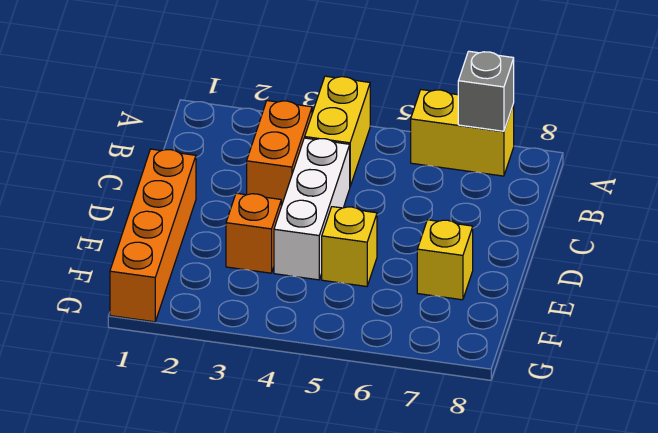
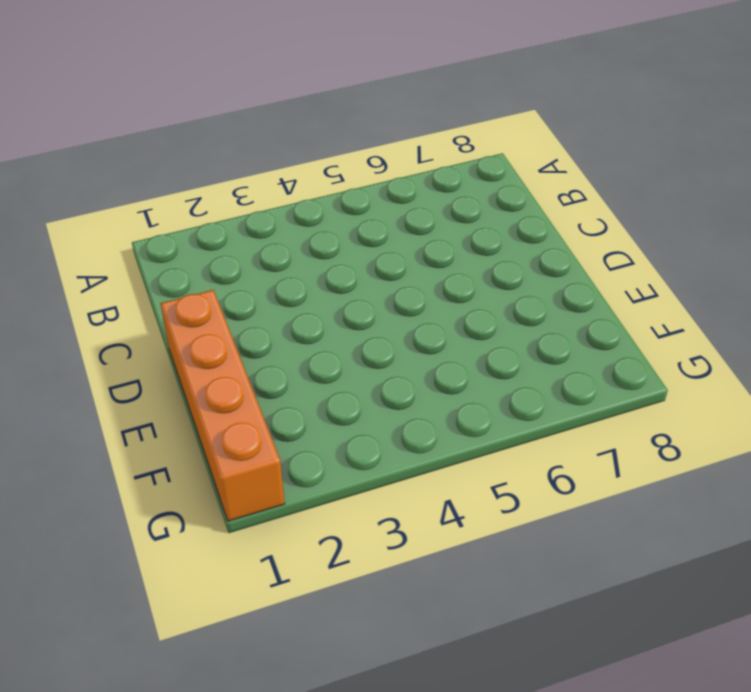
none -> yellow 1x2 brick [305,76,370,186]
none -> yellow 1x2 brick [411,90,514,176]

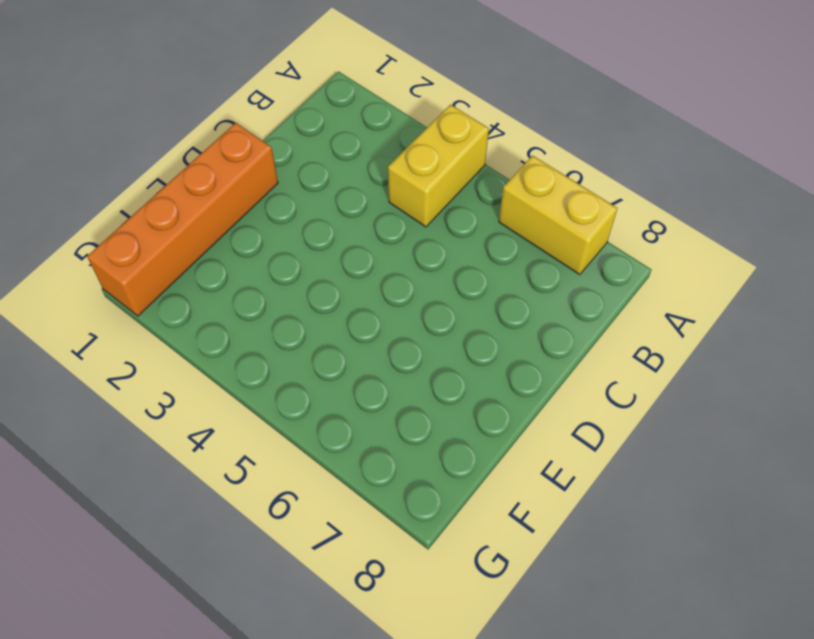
none -> orange 1x2 brick [247,101,312,206]
none -> white 1x3 brick [274,138,350,280]

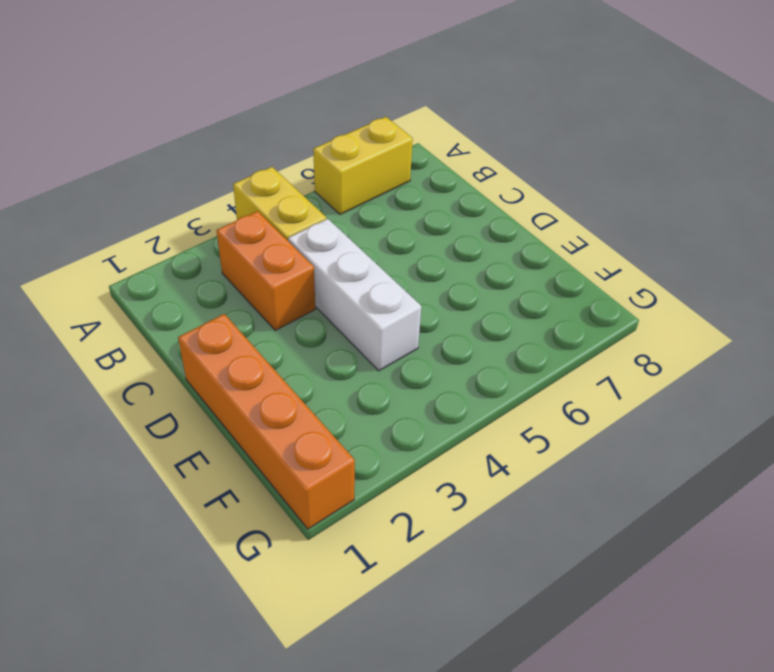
none -> orange 1x1 brick [226,193,281,273]
none -> yellow 1x1 brick [322,207,377,286]

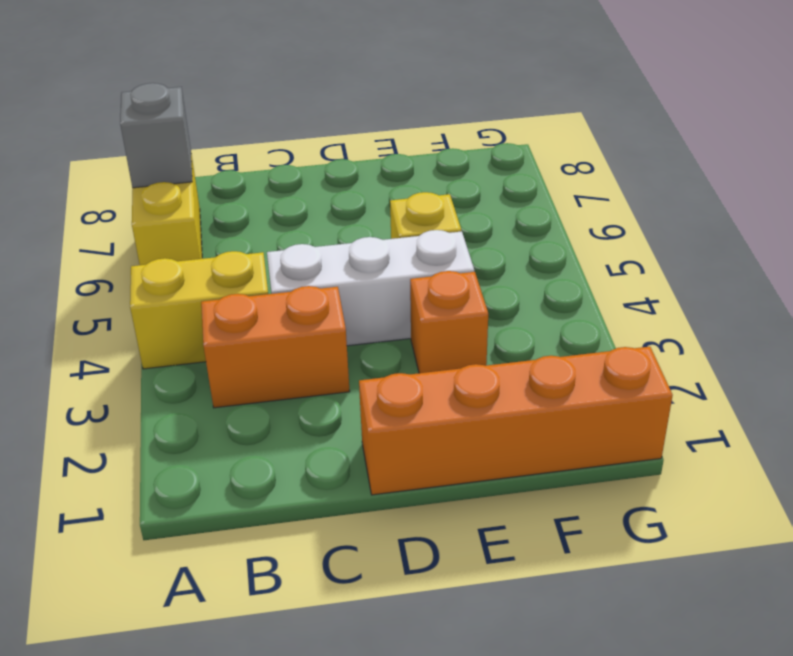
none -> yellow 1x1 brick [417,220,473,300]

